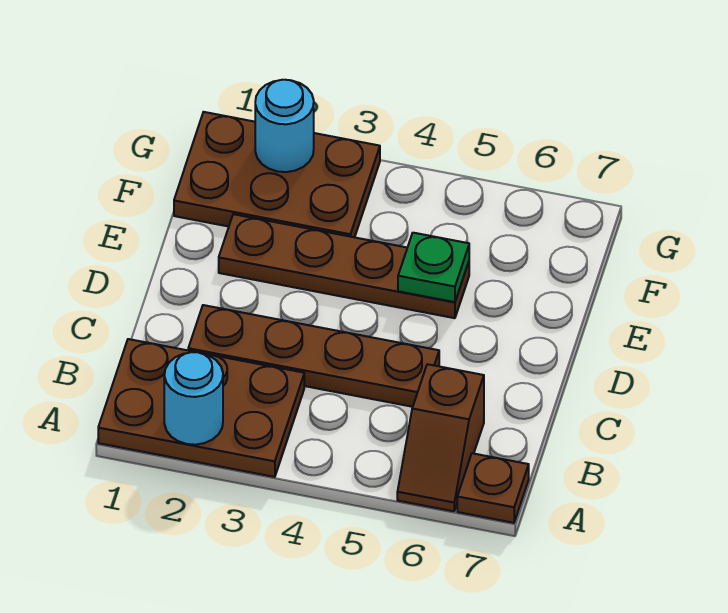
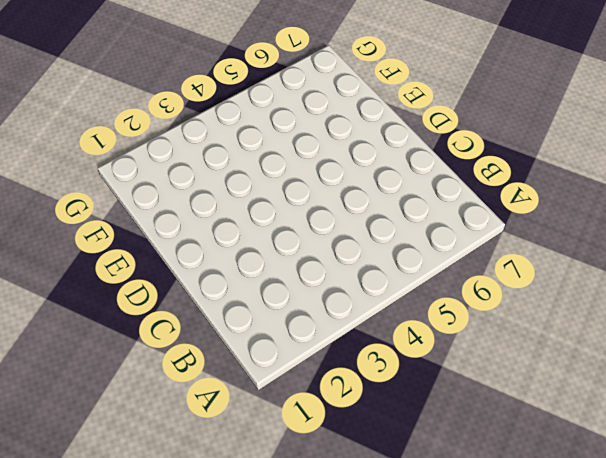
none -> brown 2x3 plate [98,339,304,477]
none -> brown 1x2 slope [397,364,484,511]

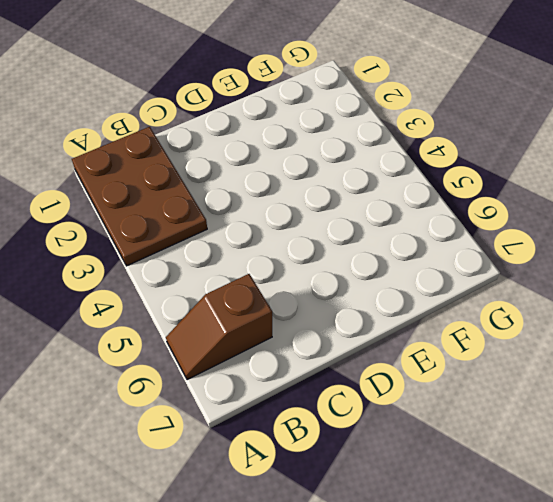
none -> brown 1x1 plate [457,453,529,523]
none -> brown 1x4 plate [188,305,439,407]

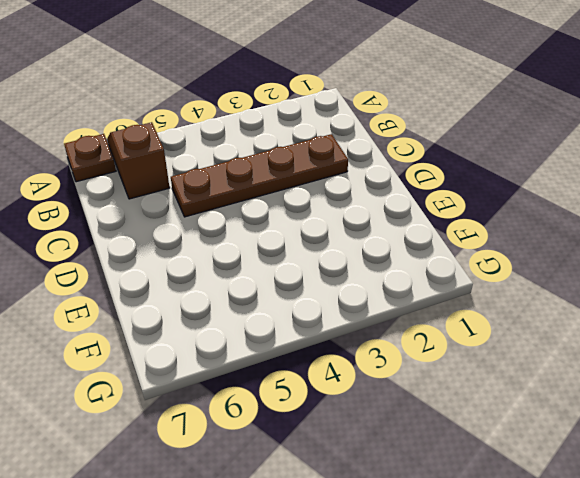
none -> brown 2x3 plate [98,339,304,477]
none -> brown 1x4 plate [219,214,469,318]

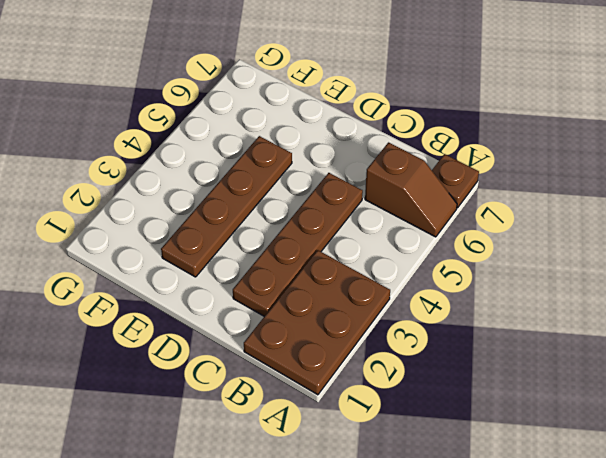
none -> brown 2x3 plate [174,112,380,237]
none -> cyan 1x1 round brick [164,352,223,445]

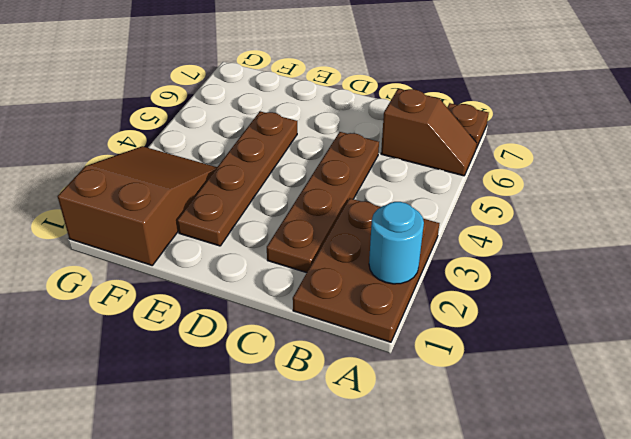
brown 2x3 slope [58,146,217,265] -> brown 2x3 plate [174,112,380,237]
none -> green 1x1 plate [398,233,469,302]
none -> cyan 1x1 round brick [255,80,314,172]

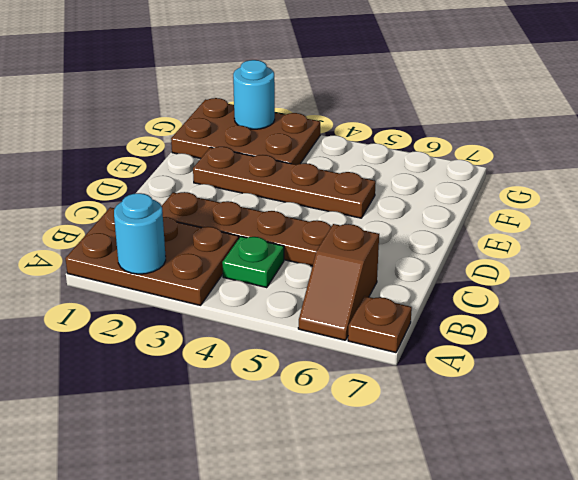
green 1x1 plate [222,236,284,288] -> green 1x1 plate moved to [398,233,469,302]

